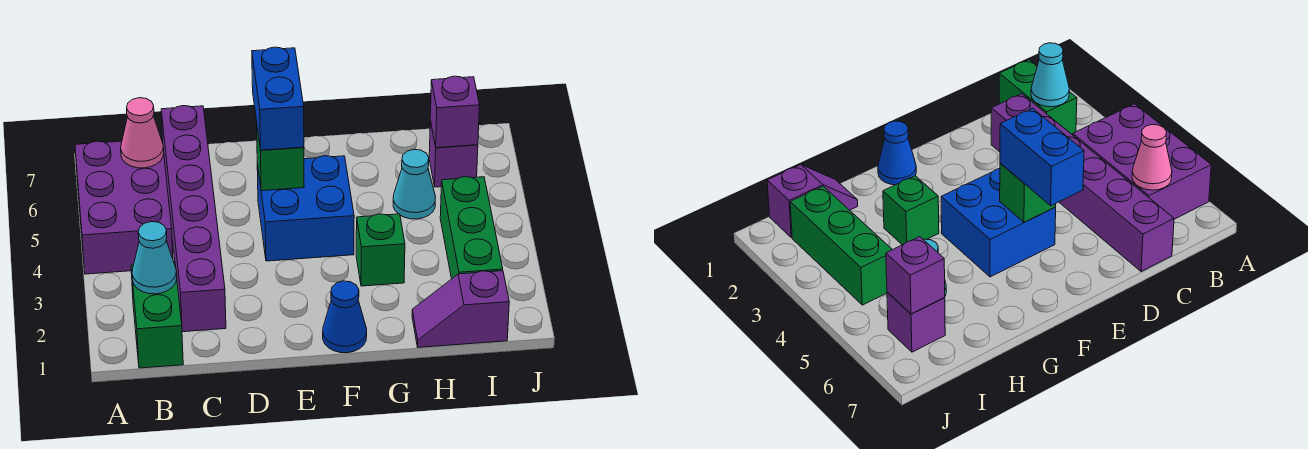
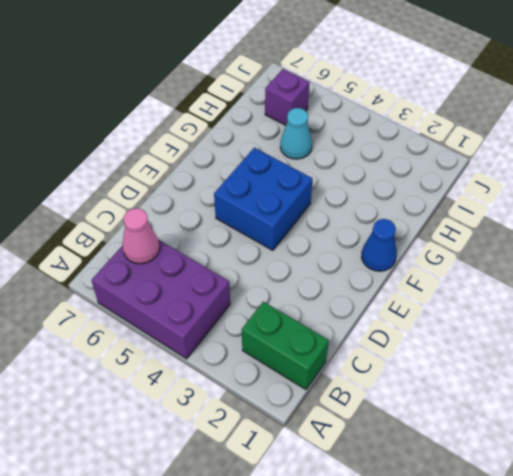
none -> purple 1x6 brick [161,106,226,332]
none -> green 1x1 brick [356,214,405,286]
none -> purple 1x2 slope [412,271,509,347]

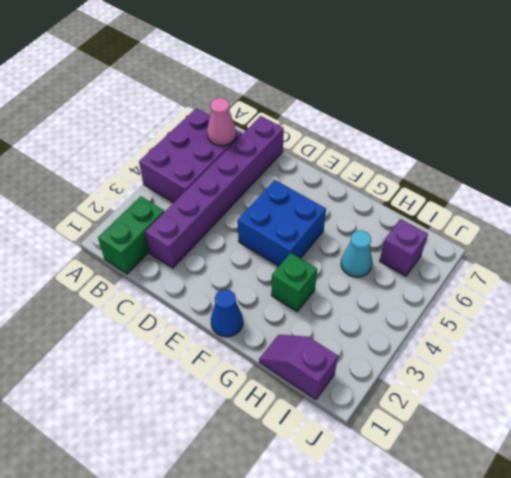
none -> green 1x3 brick [440,177,503,279]
none -> cyan 1x1 cone [132,222,177,294]
none -> green 1x1 brick [257,128,304,191]

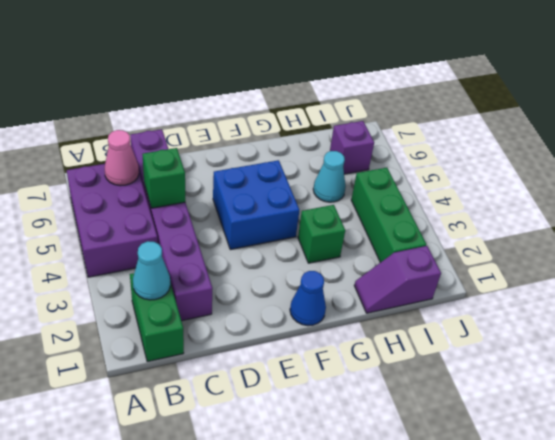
green 1x1 brick [143,148,185,208] -> green 1x1 brick moved to [257,128,304,191]
none -> purple 1x1 brick [430,76,480,148]
none -> blue 1x2 brick [252,47,304,150]

